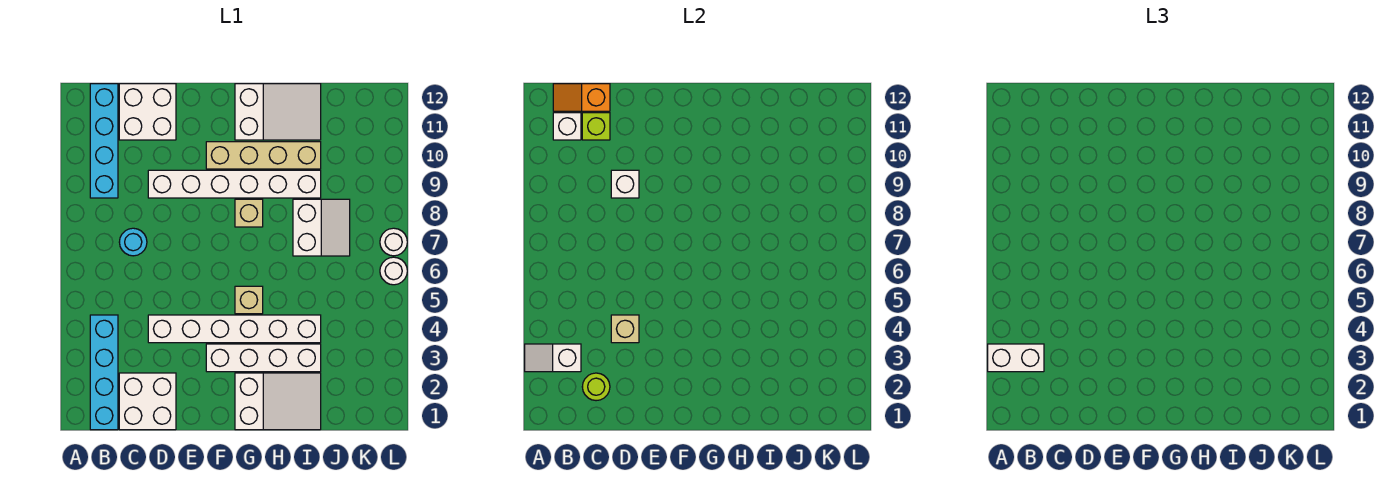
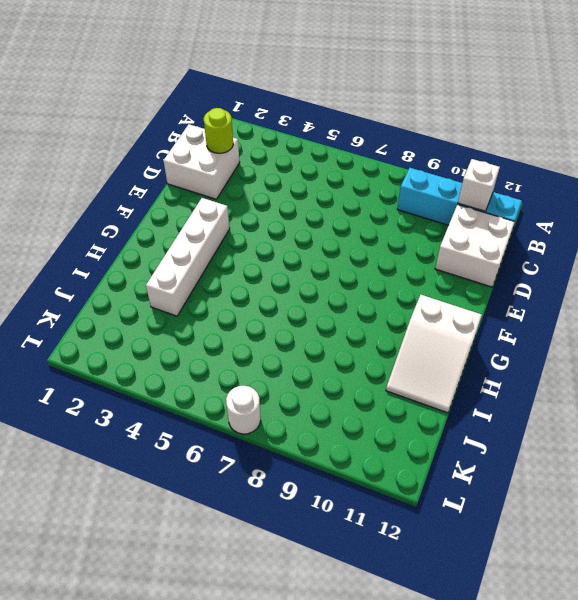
none -> cyan 1x4 brick [90,315,118,430]
none -> cyan 1x1 round brick [119,228,147,256]
none -> white 1x6 brick [148,315,321,343]

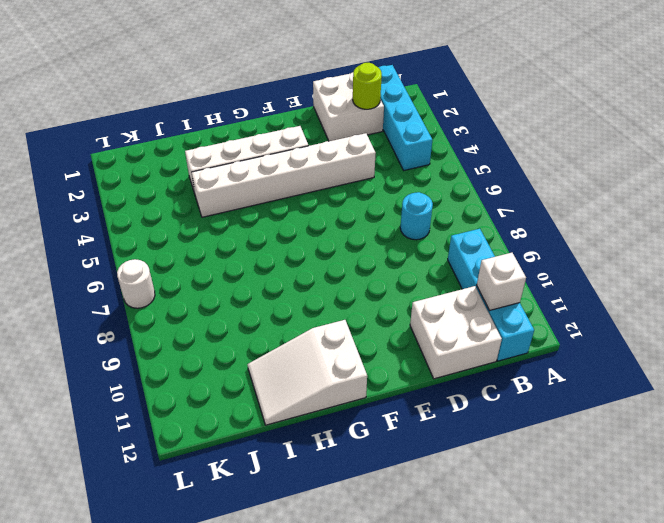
none -> white 1x6 brick [148,170,321,198]
none -> tan 1x4 brick [206,142,321,169]
none -> white 2x3 slope [235,373,321,430]

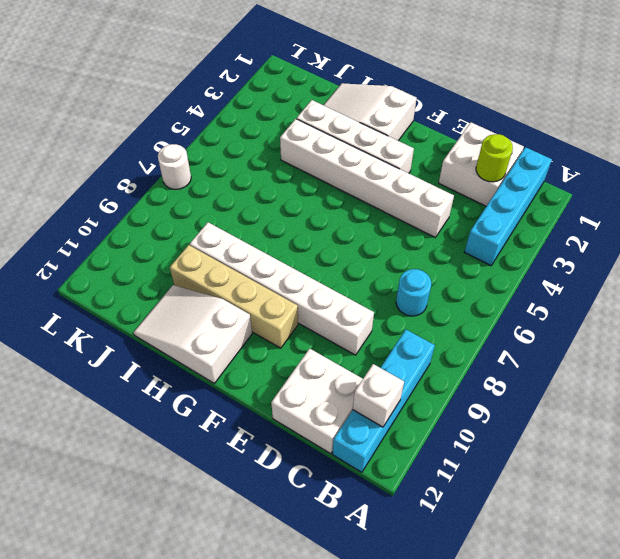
none -> tan 1x1 brick [235,286,263,314]
none -> tan 1x1 brick [235,199,263,227]
none -> white 2x2 slope [293,199,350,256]

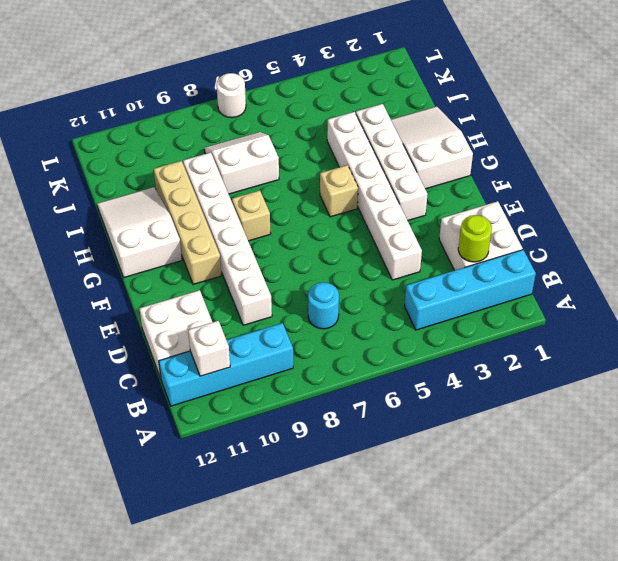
none -> white 1x1 round brick [380,257,407,285]
none -> white 1x2 slope [525,344,581,372]
none -> orange 1x2 slope [553,84,610,111]

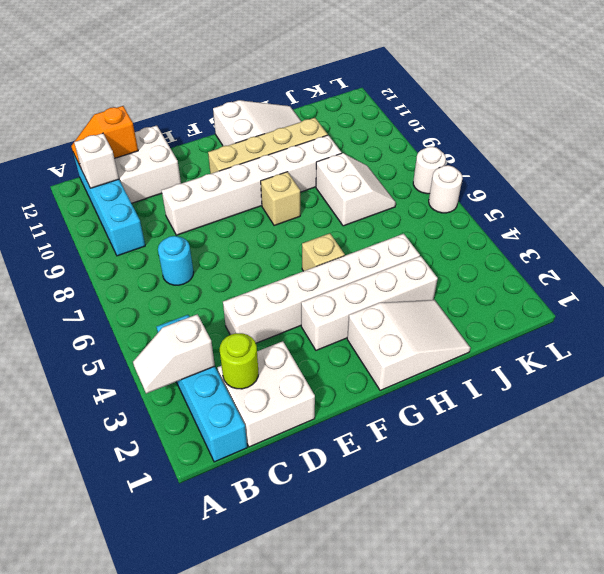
none -> lime 1x1 brick [582,113,610,140]
none -> tan 1x1 brick [611,315,639,343]
none -> white 1x1 brick [611,170,639,198]

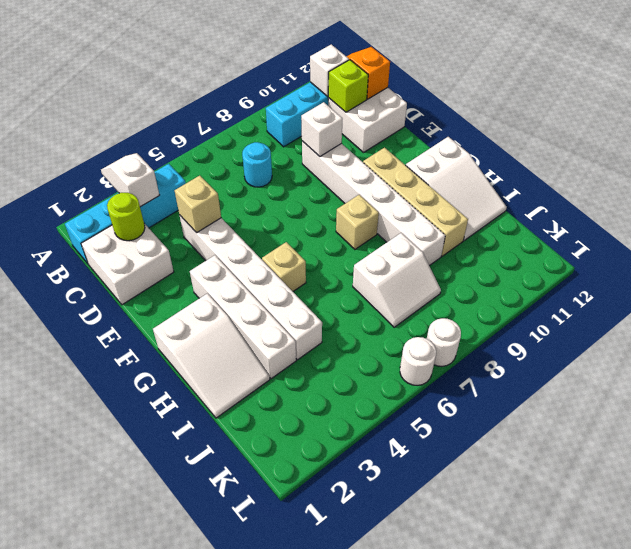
none -> white 1x2 brick [988,344,1044,372]

